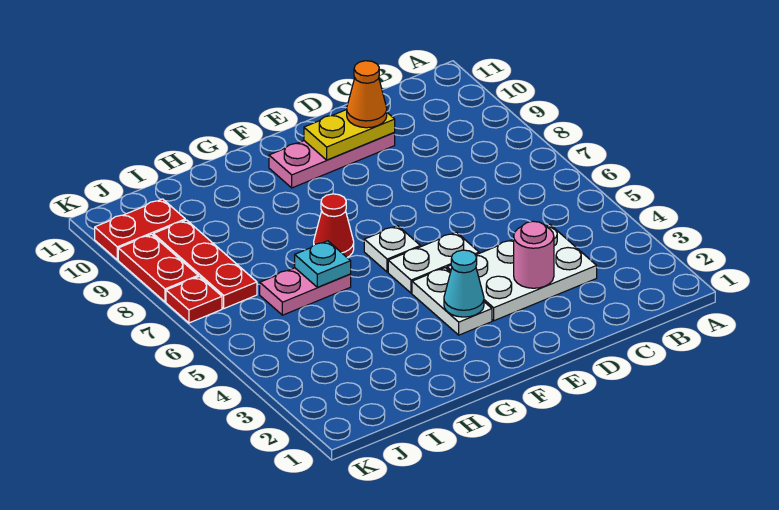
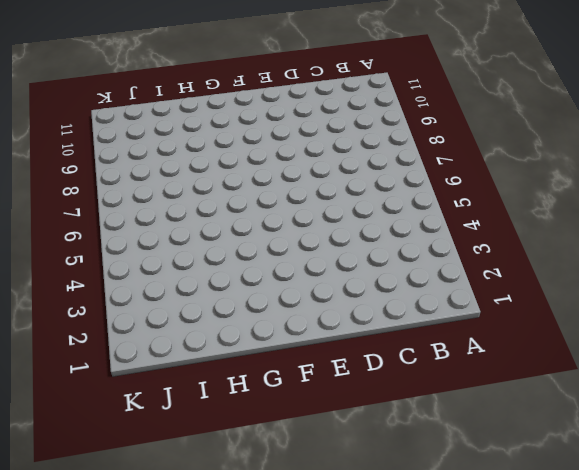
none -> white 2x3 plate [447,225,597,321]
none -> pink 1x3 plate [269,133,395,188]
none -> white 1x2 plate [388,232,479,293]

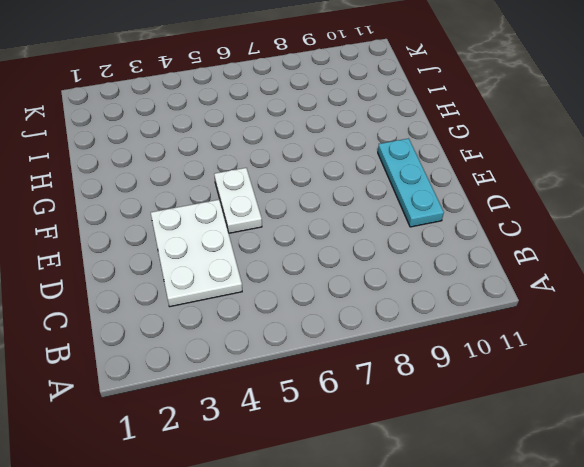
cyan 1x3 plate [378,138,444,227] -> pink 1x3 plate [269,133,395,188]
none -> white 1x2 plate [412,268,492,335]
none -> white 1x1 plate [364,226,420,272]
none -> red 1x1 cone [314,194,354,257]

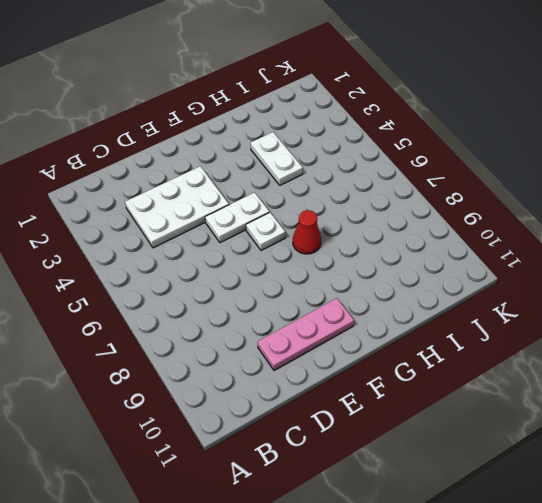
white 1x2 plate [251,132,303,185] -> white 1x2 plate moved to [412,268,492,335]
none -> pink 1x2 plate [260,268,351,315]
none -> red 1x3 plate [153,220,257,308]
none -> red 1x2 plate [95,199,185,260]

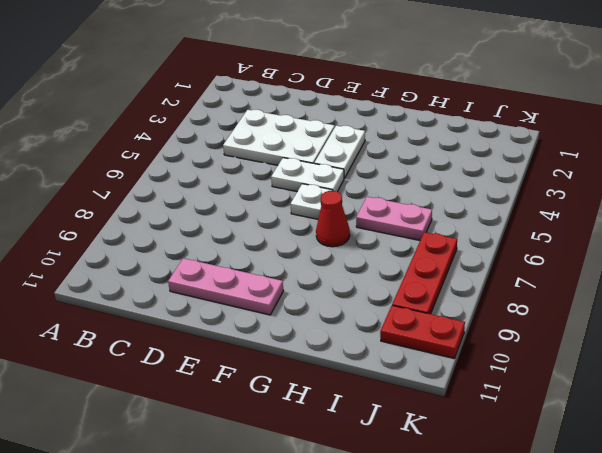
none -> red 1x1 plate [166,276,222,323]
none -> red 1x2 plate [118,234,198,302]
none -> pink 1x1 round brick [514,221,554,288]

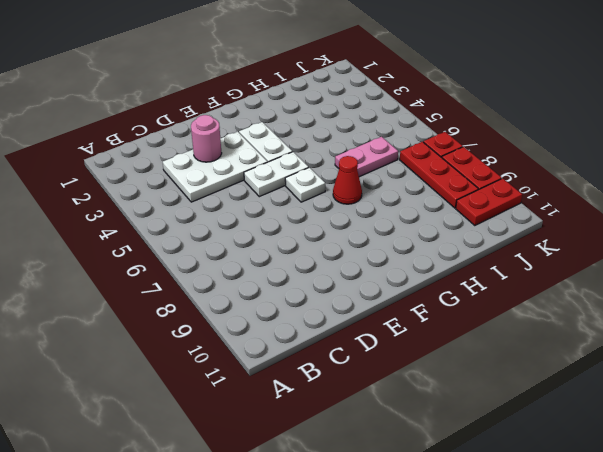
none -> pink 1x3 plate [269,133,395,188]
none -> yellow 1x2 plate [304,110,395,160]
none -> cyan 1x1 cone [444,250,484,317]

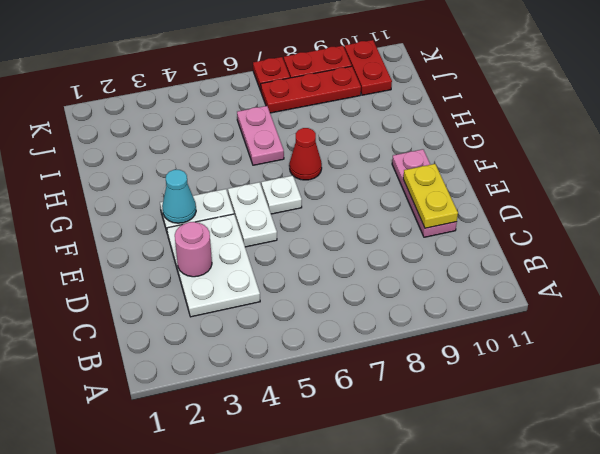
none -> cyan 1x1 plate [295,241,351,287]
none -> orange 1x1 cone [347,61,387,128]

